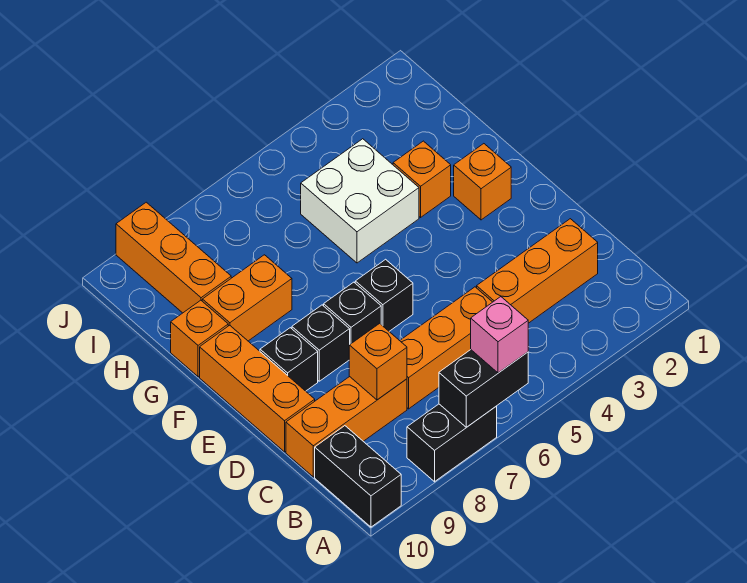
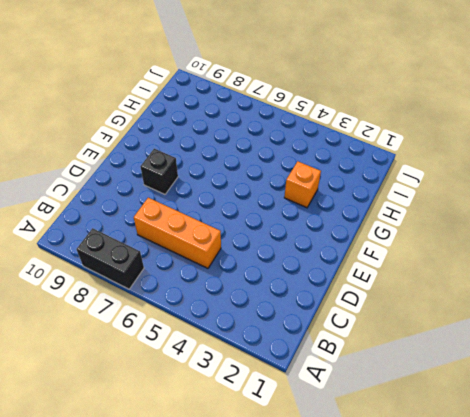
none -> black 1x2 brick [315,426,401,527]
none -> orange 1x3 brick [477,219,598,323]
none -> orange 1x3 brick [286,377,407,477]

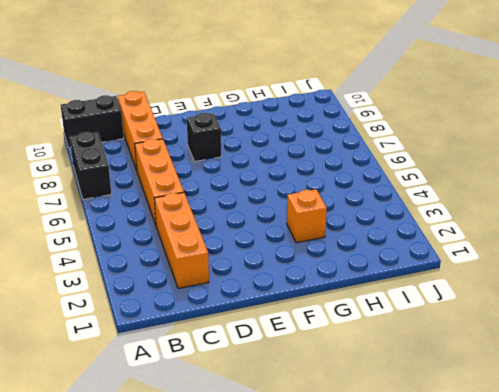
none -> orange 1x3 brick [200,325,315,452]
none -> black 1x1 brick [355,259,413,331]
none -> black 1x1 brick [324,282,381,344]

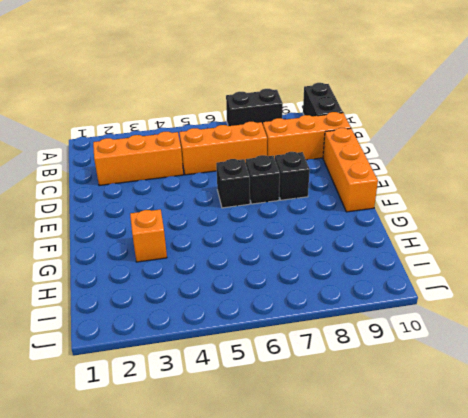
none -> black 1x1 brick [260,328,318,391]
none -> orange 1x1 brick [454,144,511,220]
none -> white 2x2 brick [301,139,419,263]

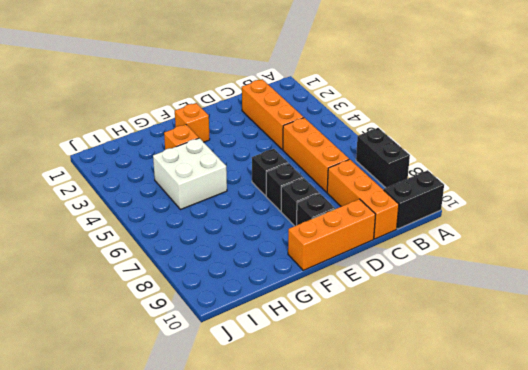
none -> orange 1x2 brick [202,255,292,341]
none -> orange 1x1 brick [171,300,228,377]
none -> orange 1x3 brick [116,202,231,313]

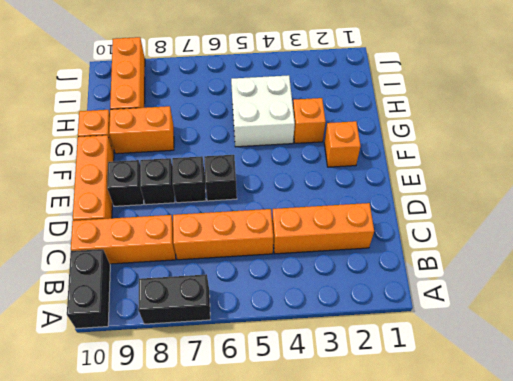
none -> black 1x2 brick [439,350,528,427]
none -> orange 1x1 brick [349,323,407,400]
none -> pink 1x1 brick [471,297,528,373]

